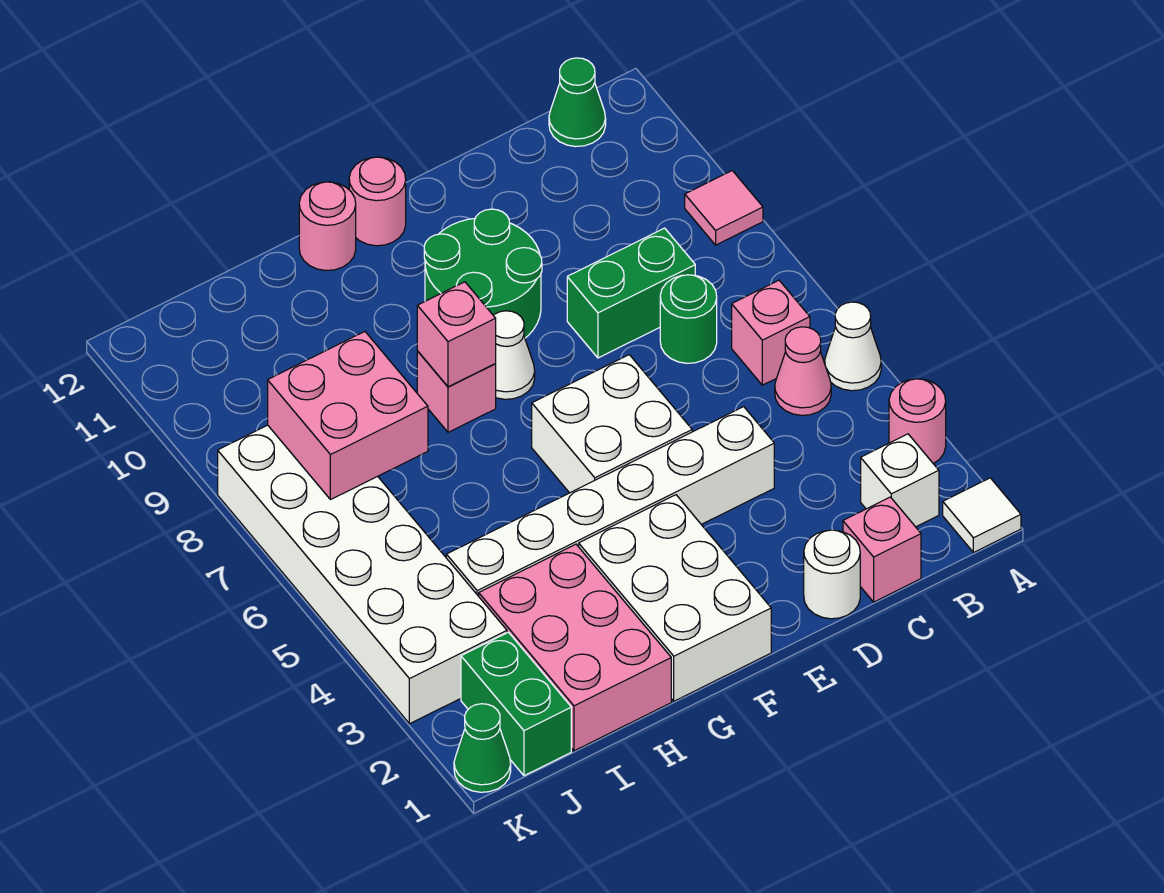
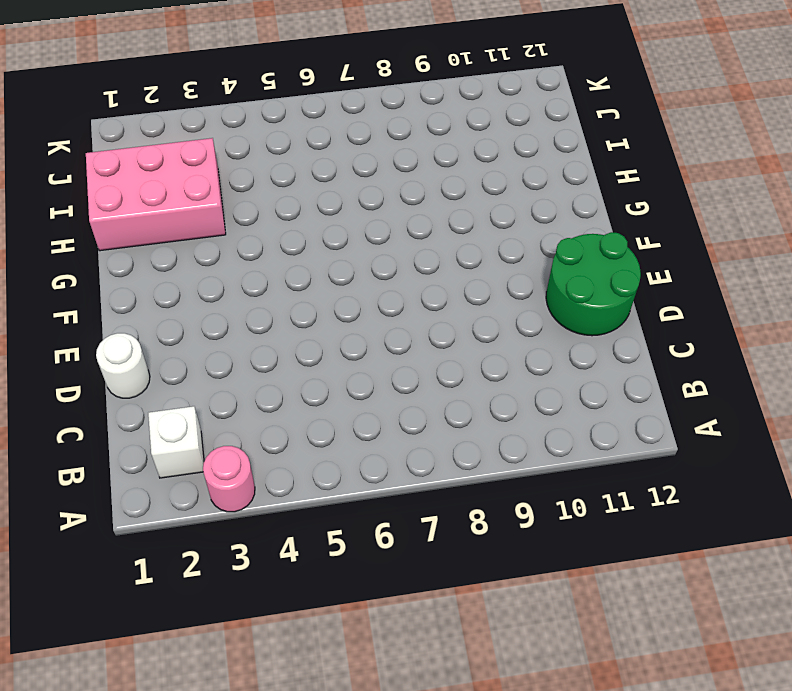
green 2x2 round brick [546,232,641,336] -> green 2x2 round brick moved to [424,209,542,338]
none -> white 1x1 tile [943,478,1021,553]
none -> white 1x1 cone [825,302,881,391]
none -> pink 1x1 tile [685,171,763,245]

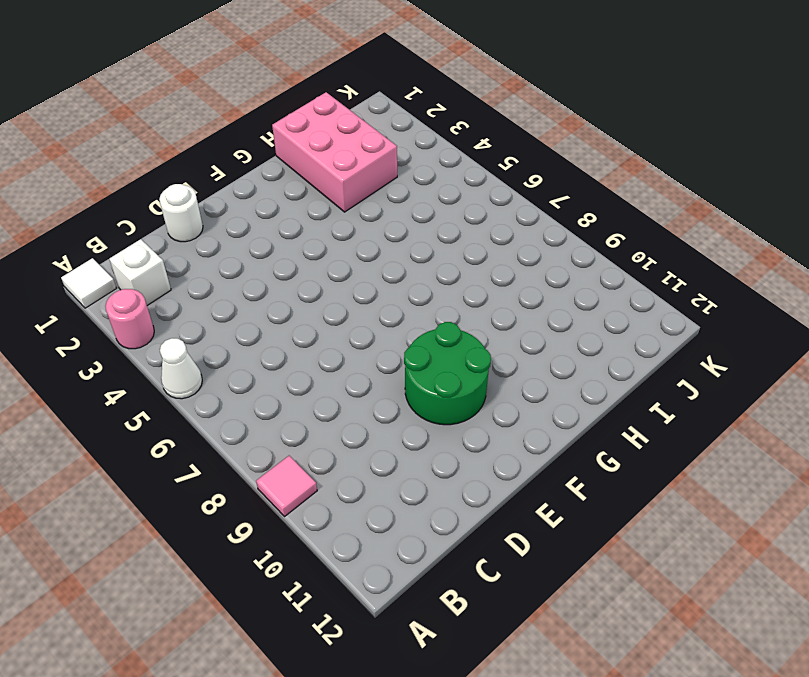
none -> pink 1x1 cone [775,327,831,415]
none -> pink 1x1 brick [732,280,810,385]
none -> green 1x1 cone [549,58,606,147]

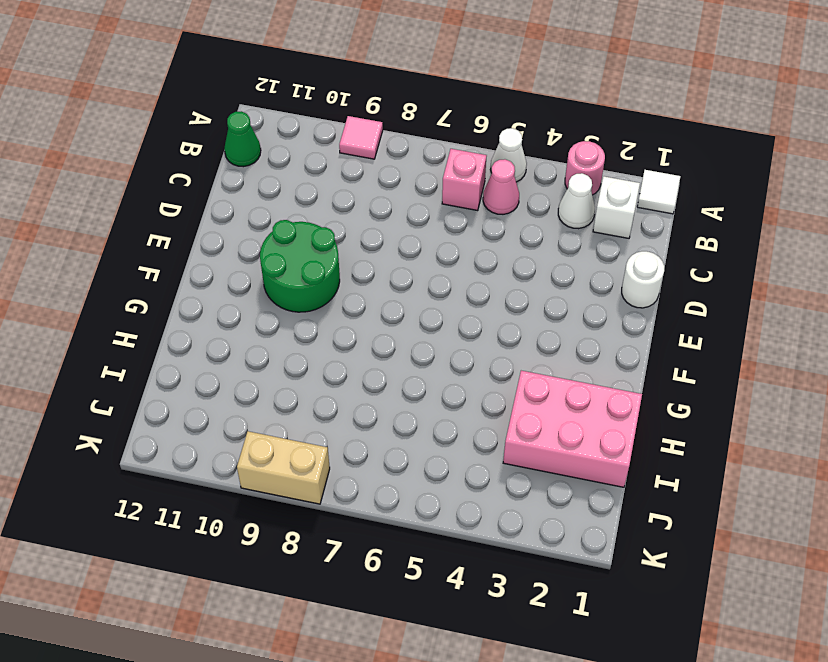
white 1x1 cone [558,173,595,229] -> white 1x1 cone moved to [493,311,535,399]
tan 1x2 brick [237,431,330,504] -> white 2x6 brick [218,425,507,724]
none -> pink 1x1 brick [843,497,921,602]
none -> green 1x1 round brick [660,275,717,363]
none -> green 1x2 brick [567,228,695,358]

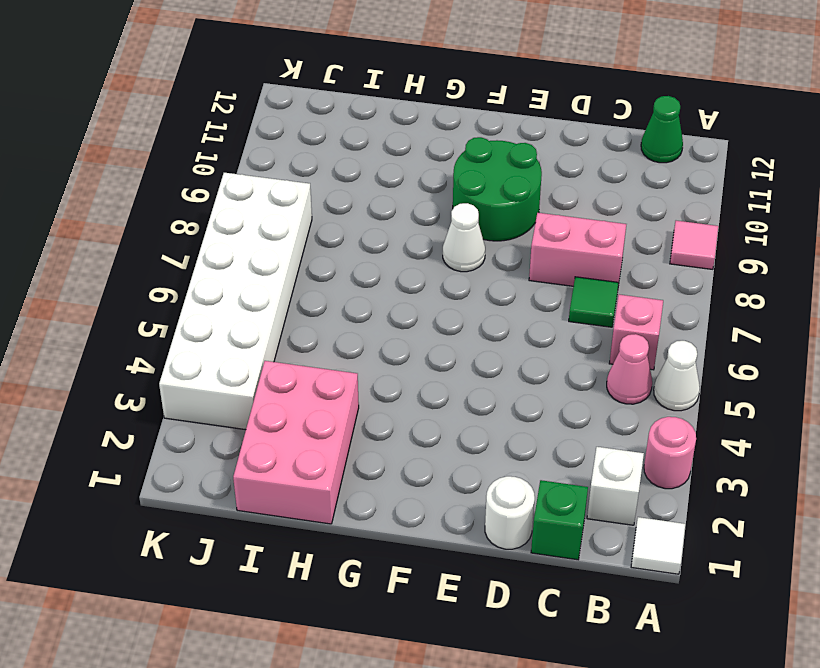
green 1x1 brick [531,480,588,560] -> pink 1x1 brick [843,497,921,602]
green 1x1 tile [569,277,619,327] -> green 1x1 round brick [660,275,717,363]
pink 1x2 brick [529,213,626,286] -> green 1x2 brick [567,228,695,358]
none -> white 1x6 brick [446,407,774,596]
none -> white 2x2 brick [532,355,692,493]
none -> white 2x3 brick [579,495,771,701]

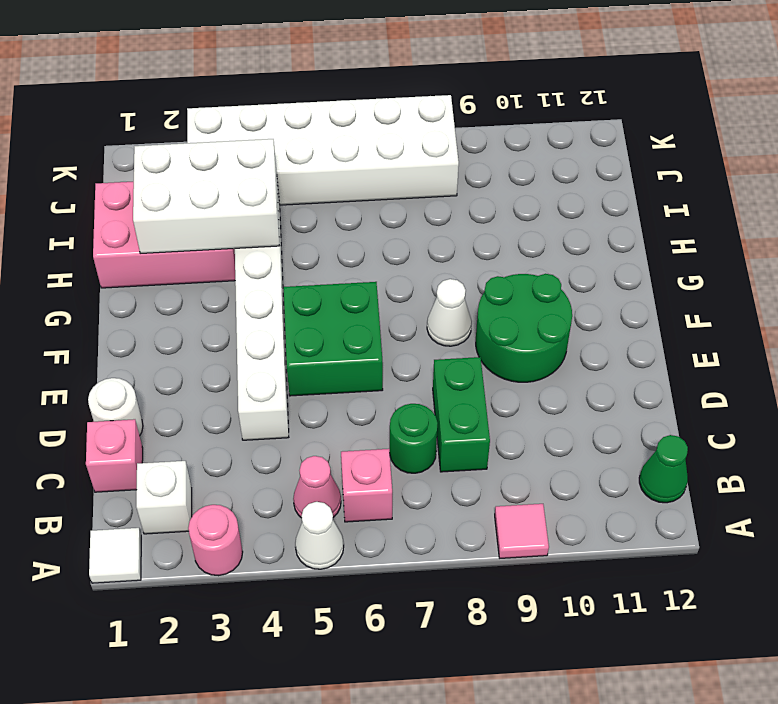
green 2x2 brick [283,282,383,396] -> white 2x2 brick [532,355,692,493]
white 2x3 brick [133,139,279,254] -> white 2x3 brick moved to [579,495,771,701]
none -> pink 1x1 round brick [349,157,406,246]
none -> pink 1x1 brick [417,351,496,432]
none -> pink 1x1 round brick [299,182,356,271]

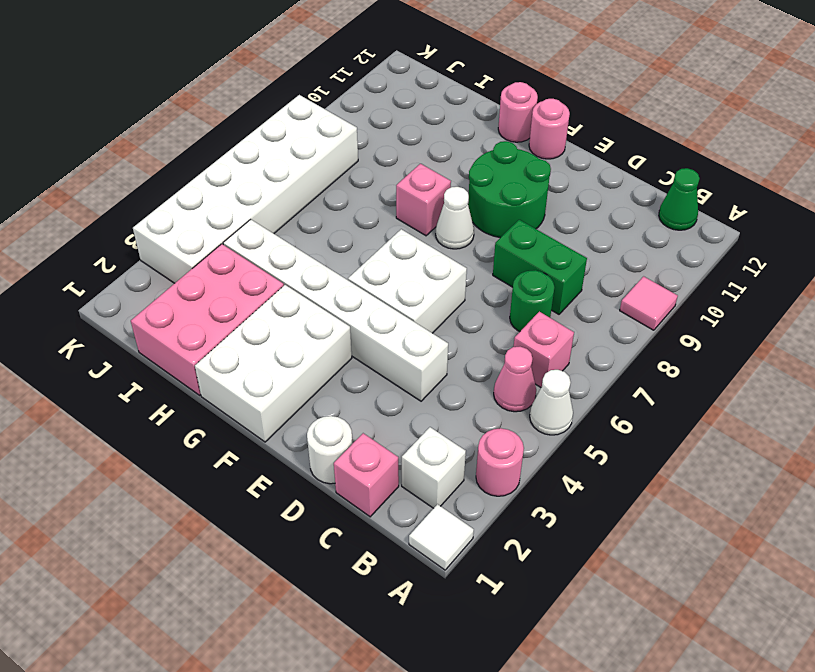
none -> green 1x2 brick [461,632,571,776]
none -> green 1x1 cone [454,704,511,792]
none -> pink 1x1 brick [417,282,496,387]

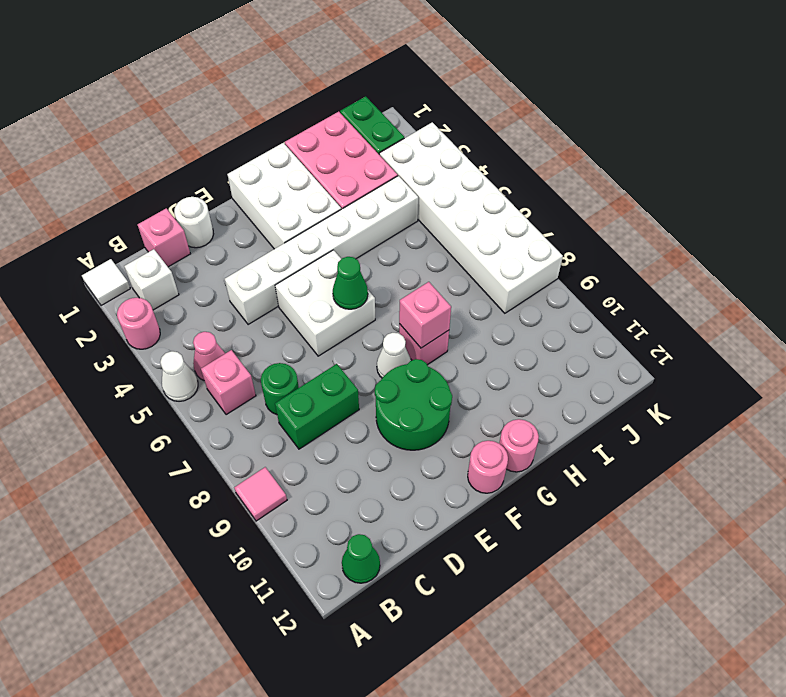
green 1x1 cone [333,257,368,309] -> green 1x1 cone moved to [454,704,511,792]
none -> pink 2x2 brick [268,332,428,500]

